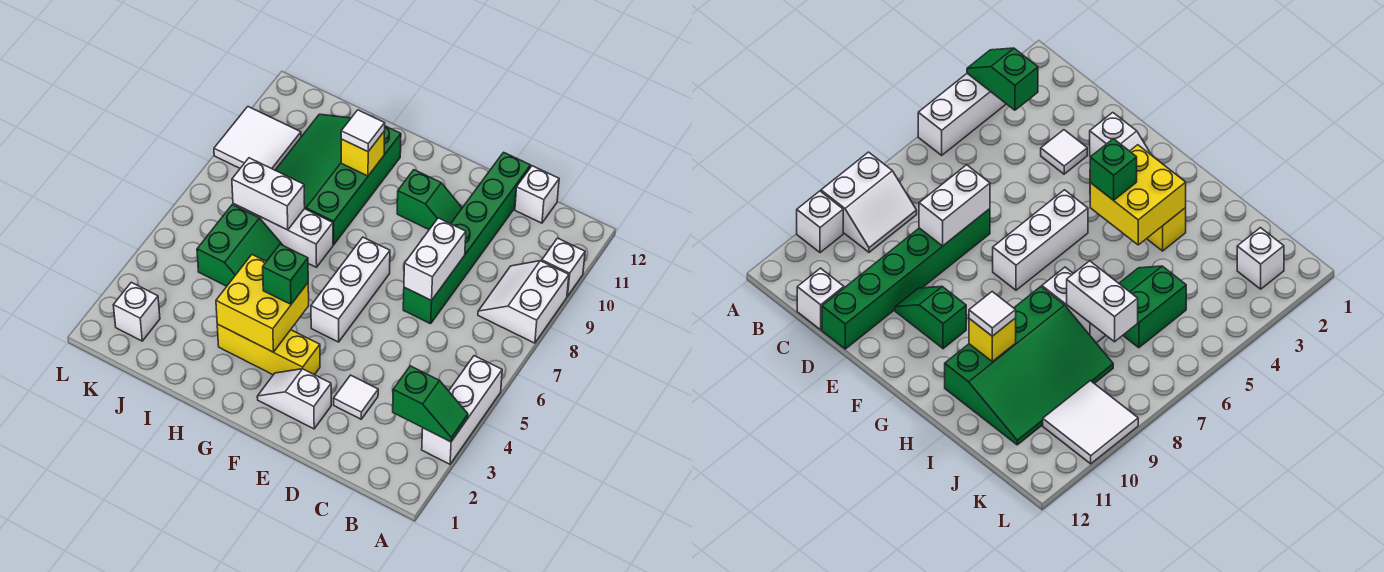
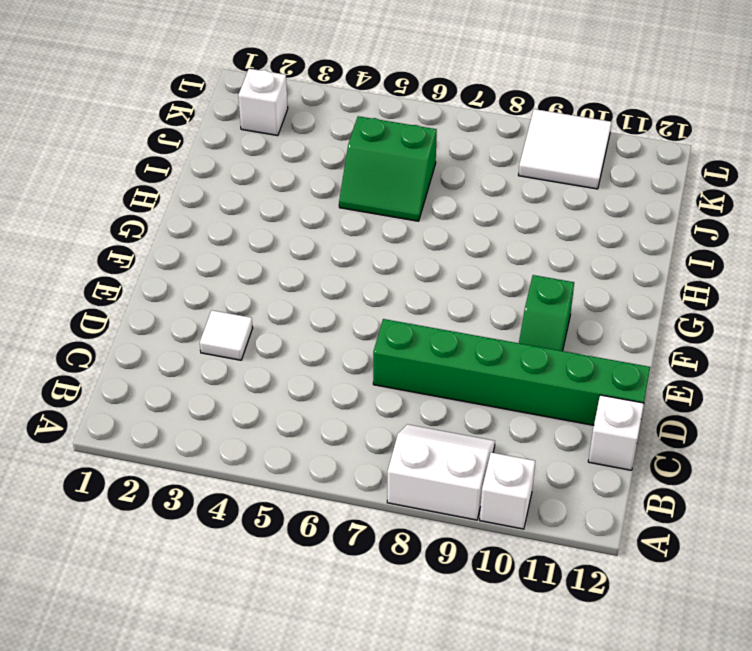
none -> white 1x3 brick [422,356,502,464]
none -> white 1x2 slope [257,369,331,429]
none -> yellow 1x3 brick [217,324,320,375]

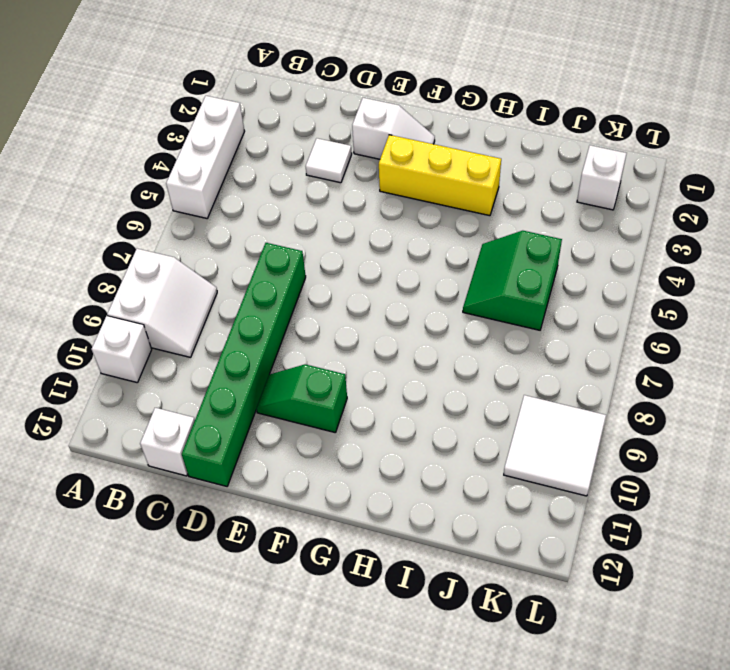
none -> white 1x3 brick [311,237,390,342]
none -> white 1x2 brick [261,209,333,267]
none -> green 3x4 slope [275,114,401,245]

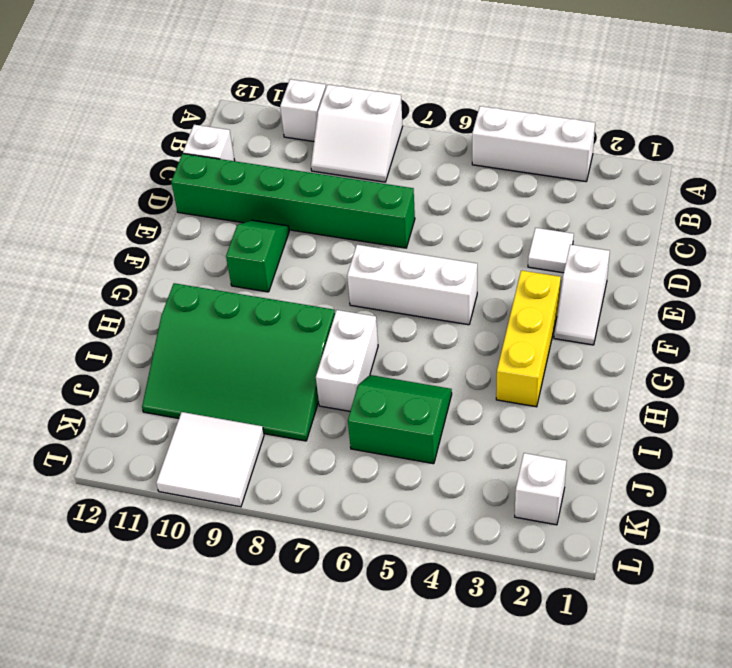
none -> green 1x2 slope [393,366,468,442]
none -> white 1x2 brick [404,218,466,300]
none -> yellow 2x2 brick [216,255,309,352]

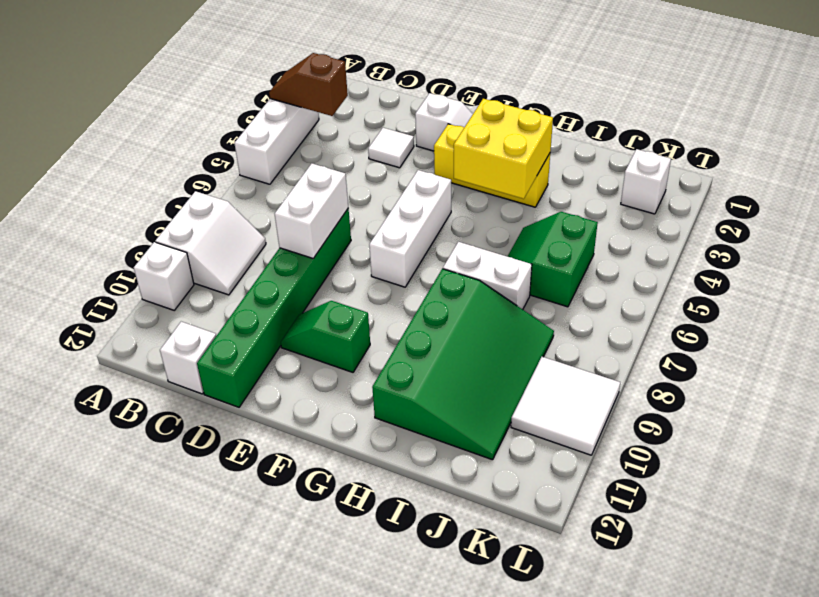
brown 1x2 slope [269,53,348,116] -> green 1x2 slope [393,366,468,442]
none -> yellow 1x1 brick [341,131,385,176]
none -> white 1x2 brick [232,158,305,230]
none -> green 1x1 brick [263,244,308,304]

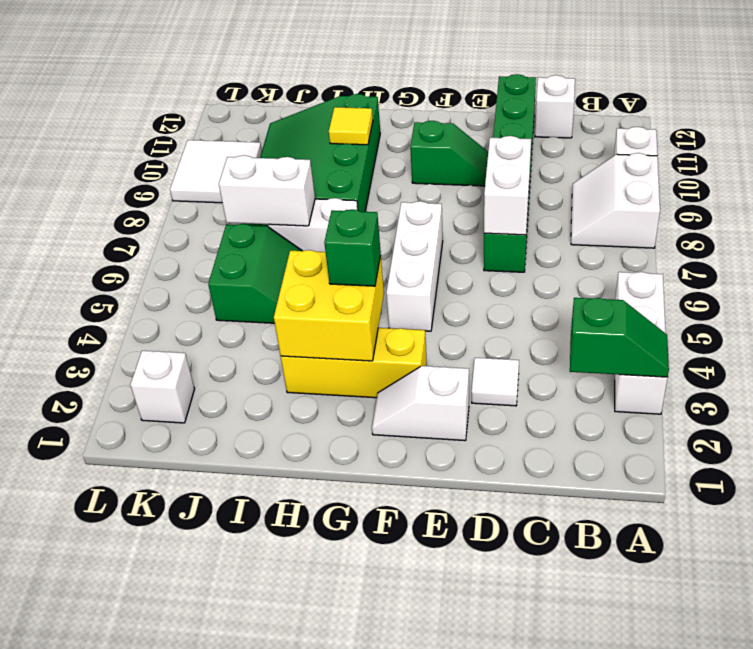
yellow 1x1 tile [329,107,373,145] -> yellow 1x1 brick [341,131,385,176]
none -> white 1x1 tile [341,110,385,152]

